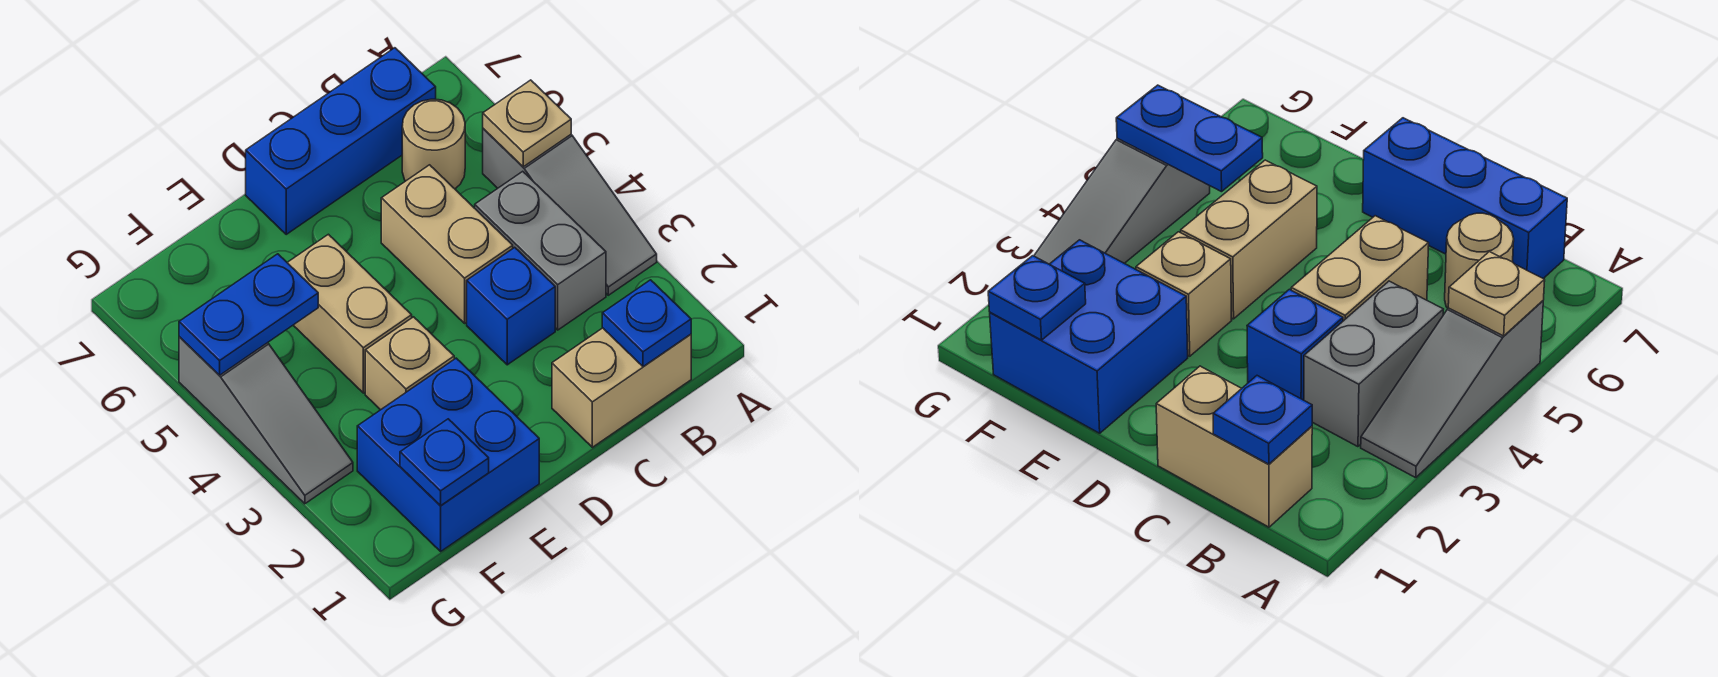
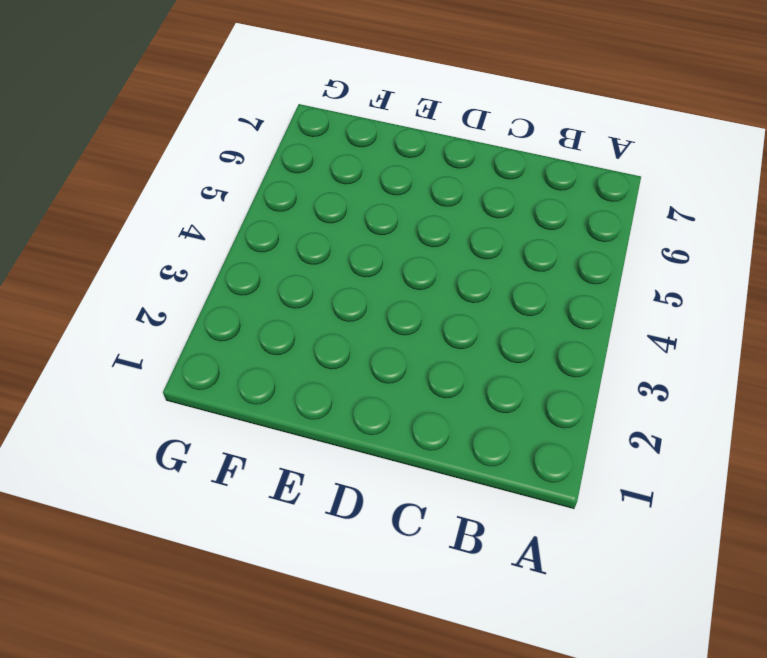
none -> grey 1x3 slope [483,129,657,295]
none -> tan 1x2 brick [552,328,691,447]
none -> grey 1x2 brick [475,171,606,330]

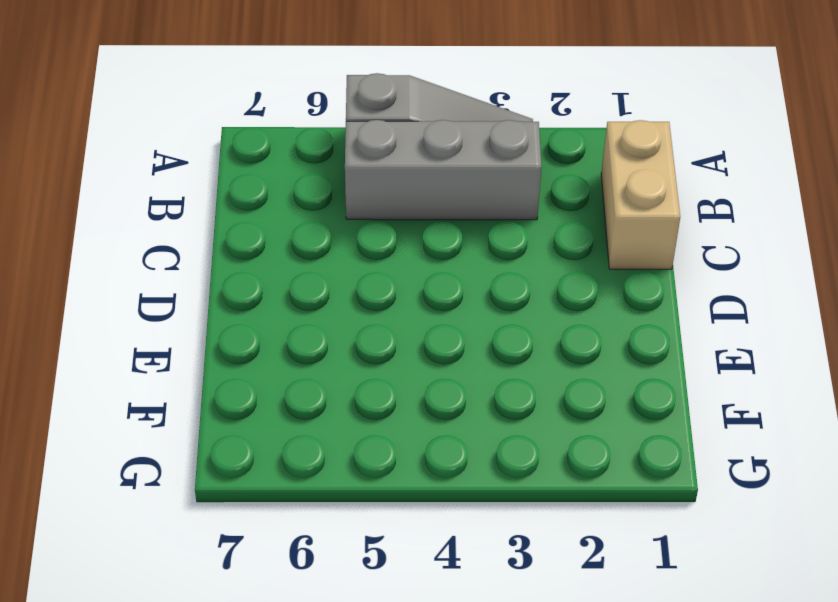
grey 1x3 brick [345,120,542,220] -> grey 1x2 brick [475,171,606,330]
none -> tan 1x1 round brick [402,99,465,189]
none -> blue 1x3 brick [246,48,436,234]
none -> blue 1x1 brick [467,247,555,365]

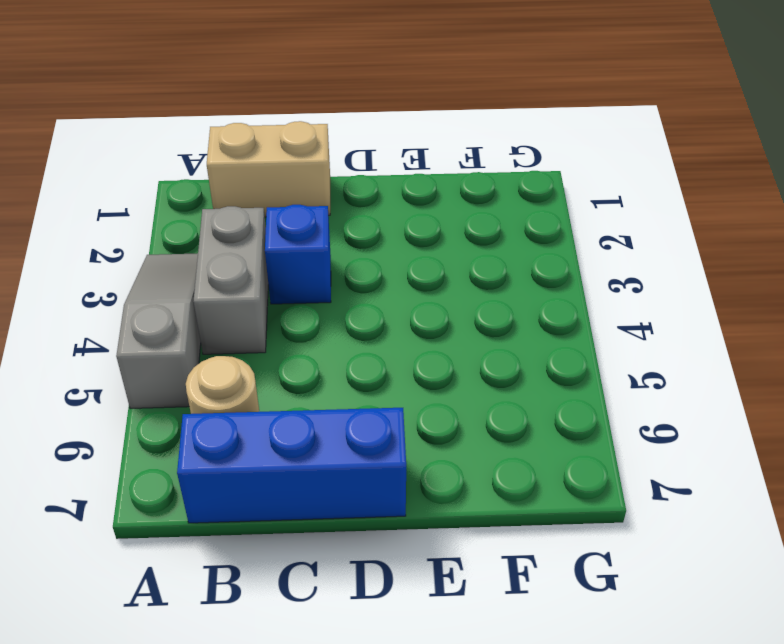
none -> tan 1x2 brick [381,165,513,323]
none -> blue 2x2 brick [357,358,539,551]
none -> tan 1x1 brick [365,317,454,410]

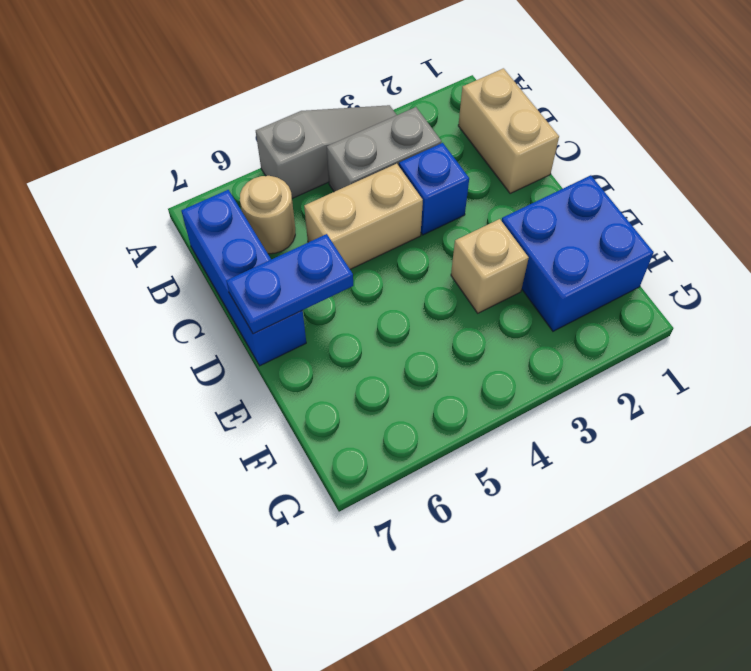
blue 1x2 plate [226,234,353,334] -> blue 1x2 plate turned to [179,254,318,375]
none -> tan 1x2 brick [287,234,412,393]
none -> grey 1x3 slope [179,337,353,504]
none -> tan 1x1 plate [483,80,571,167]

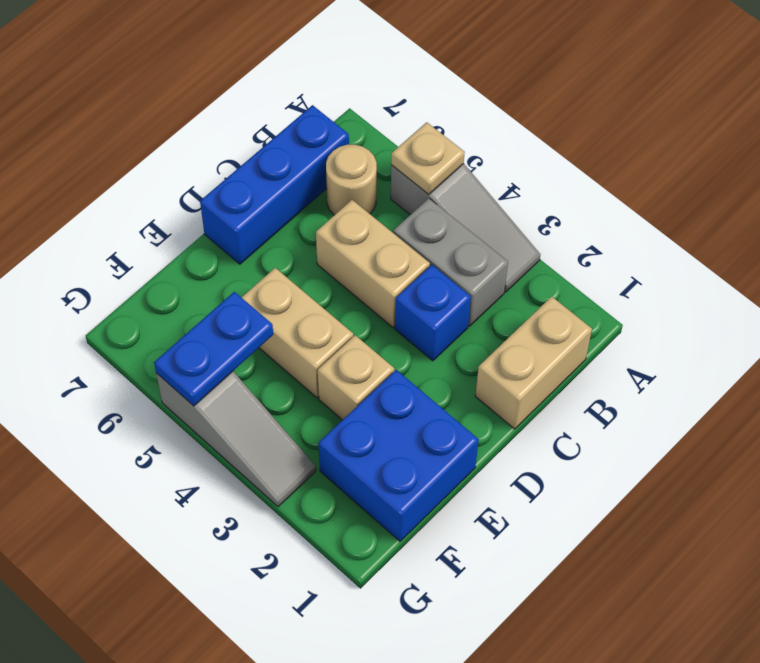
none -> blue 1x1 plate [602,280,691,367]
none -> blue 1x1 plate [400,419,489,505]

